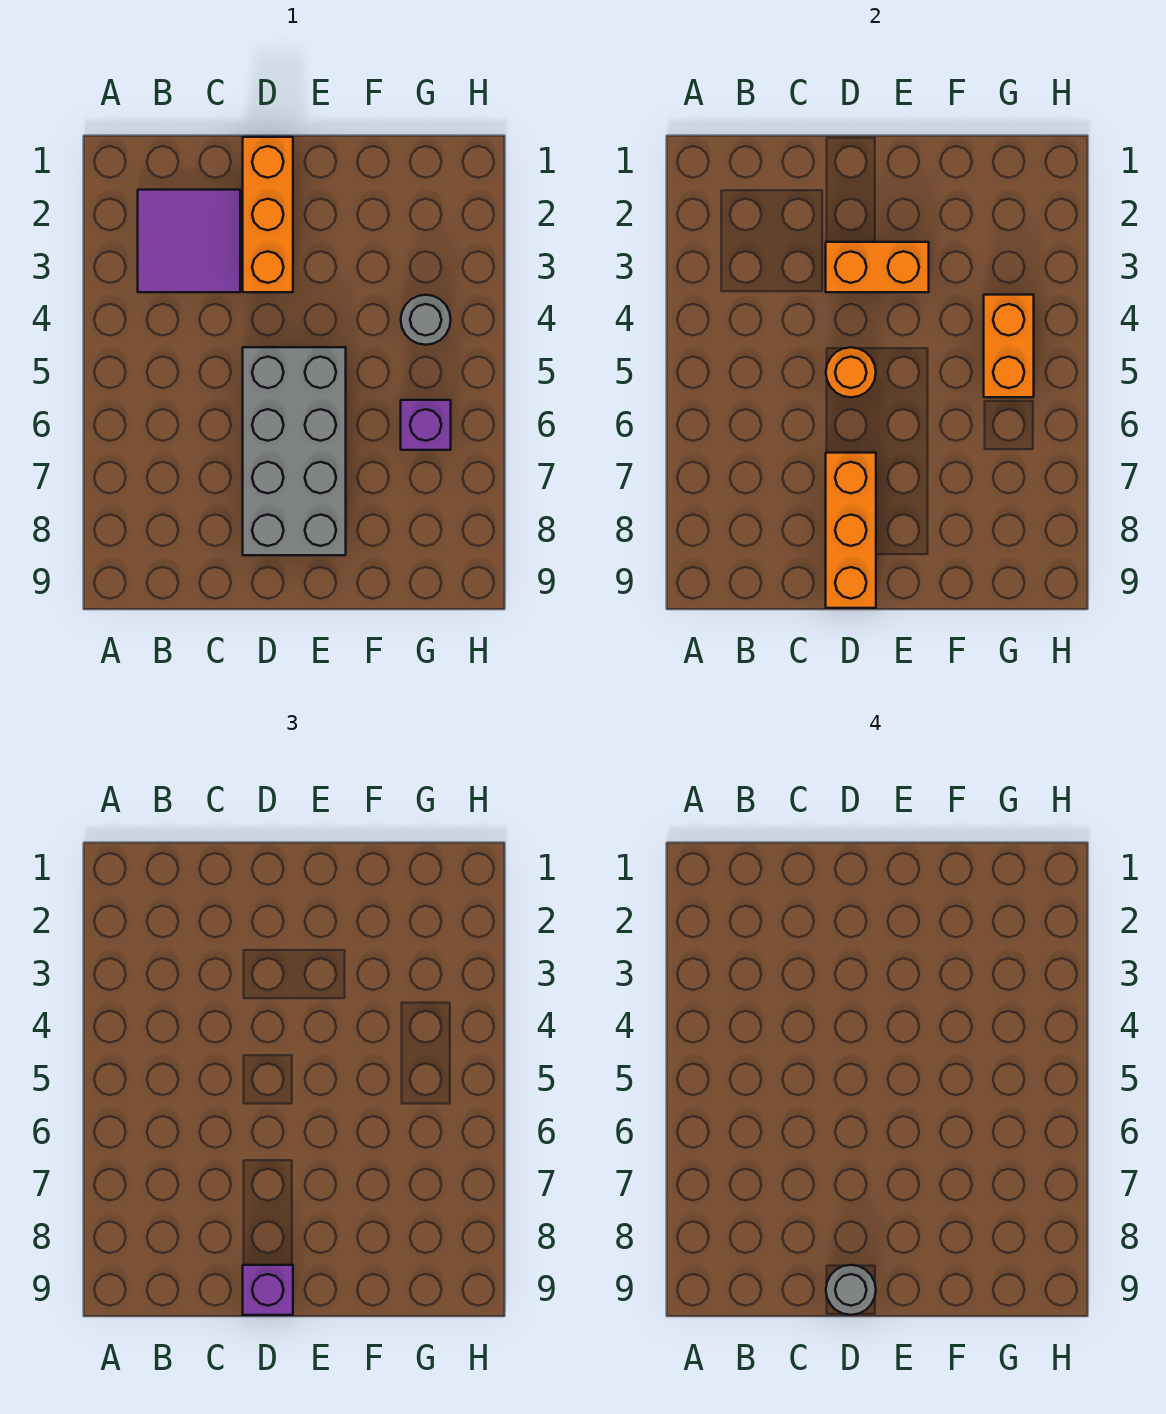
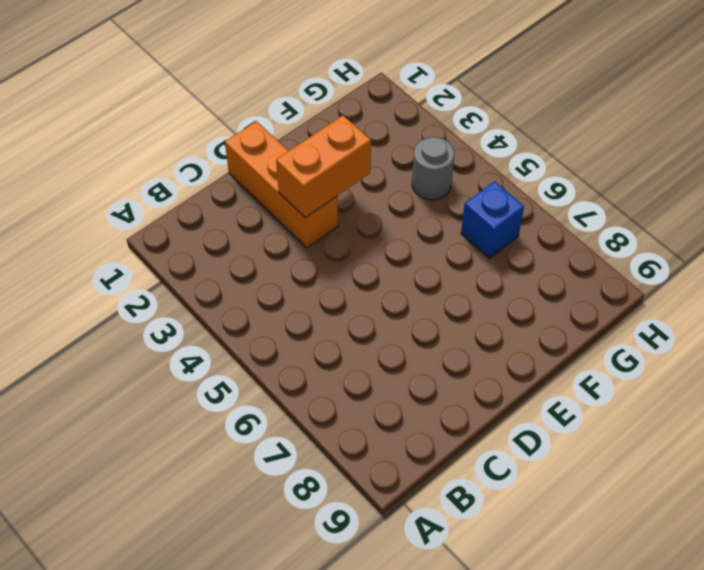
blue 1x1 brick [461,181,524,258] -> purple 1x1 brick [401,400,451,450]
none -> purple 2x2 tile [138,190,240,292]
none -> grey 2x4 brick [243,347,346,555]

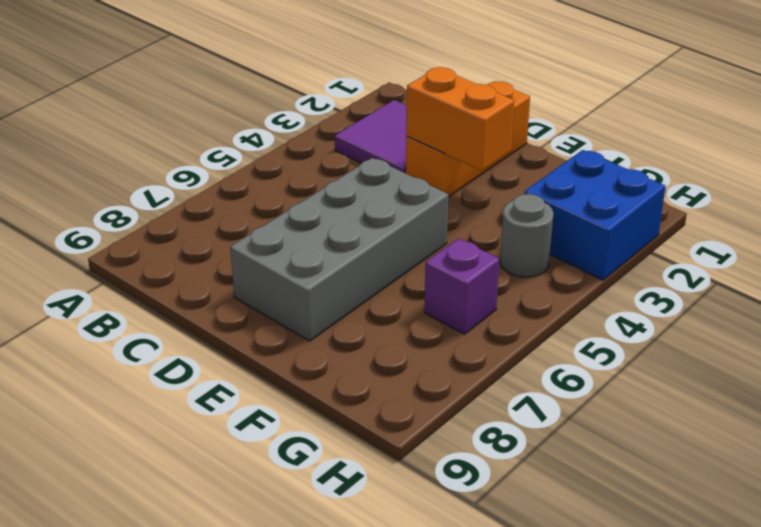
blue 2x2 brick [525,150,665,280] -> none
none -> orange 1x1 round brick [826,347,876,397]
none -> orange 1x3 brick [826,453,876,608]

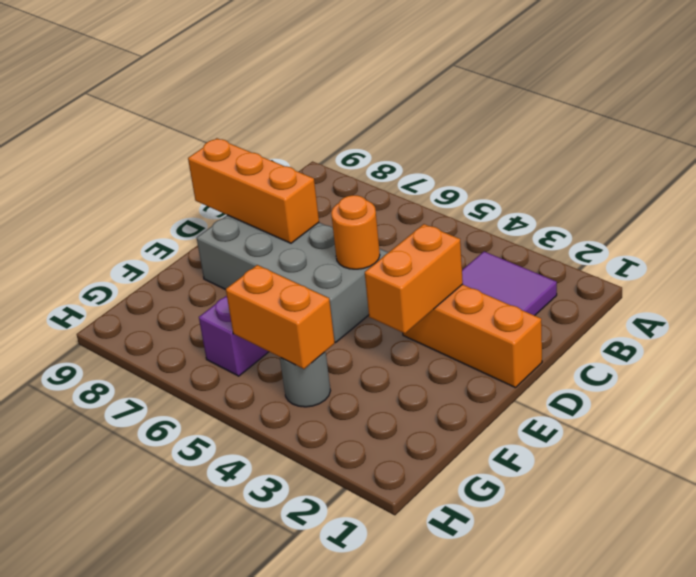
none -> purple 1x1 brick [243,1265,293,1315]
none -> grey 1x1 round brick [826,1265,876,1315]

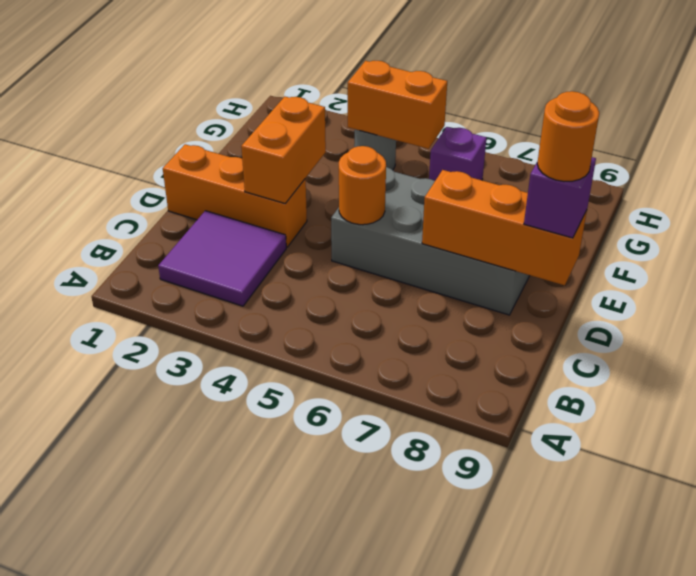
orange 1x1 round brick [537,91,599,182] -> grey 1x1 round brick [826,1265,876,1315]

